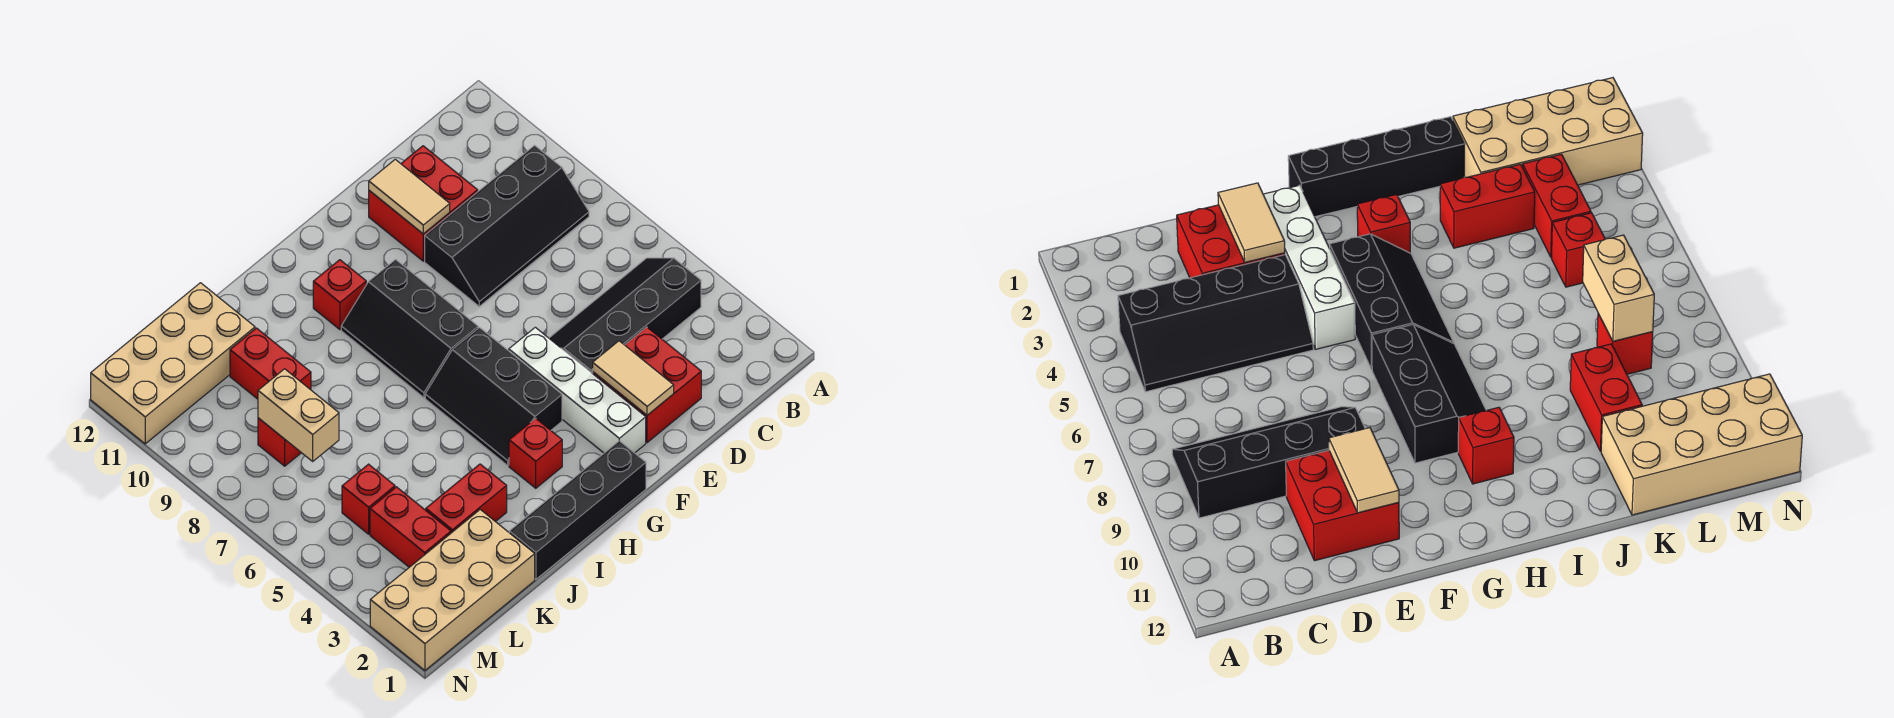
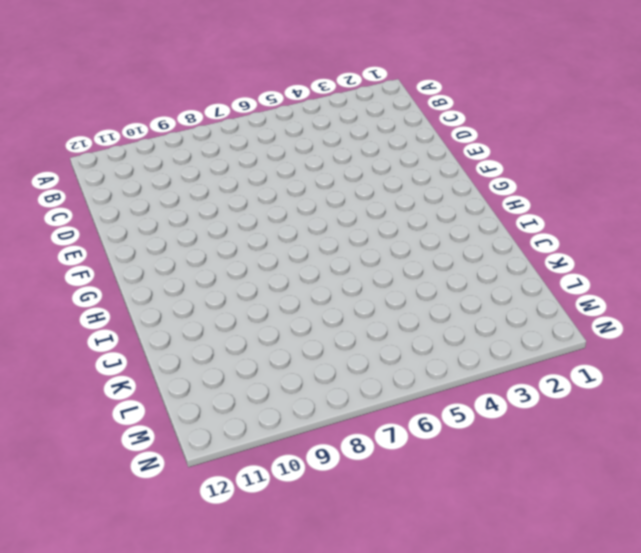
none -> black 2x4 slope [549,258,701,374]
none -> black 2x4 slope [425,146,589,306]
none -> red 2x2 brick [593,327,701,443]

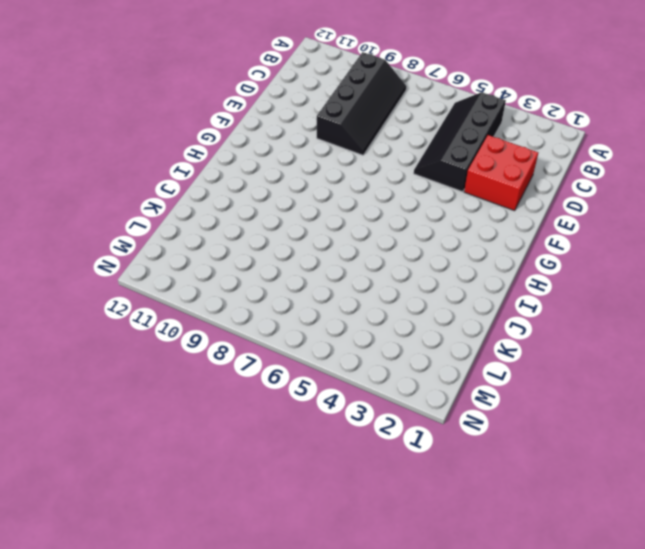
none -> red 2x2 brick [369,146,478,261]
none -> white 1x4 brick [509,327,646,453]
none -> black 1x4 brick [509,441,646,579]

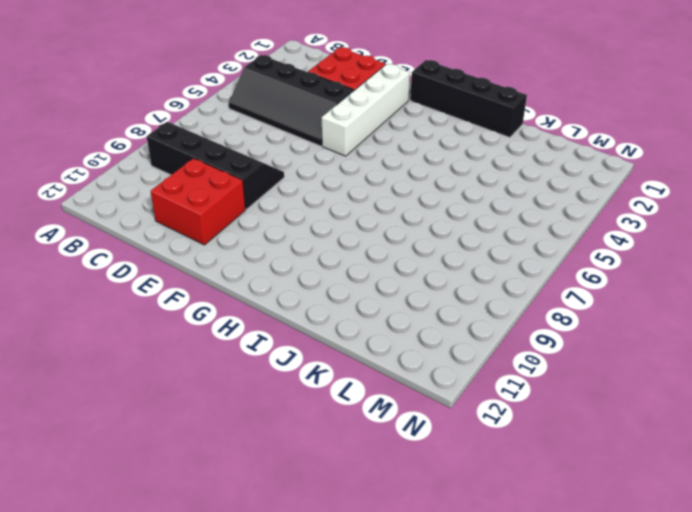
none -> black 2x3 slope [425,328,562,466]
none -> black 2x3 slope [341,260,478,398]
none -> red 1x1 brick [509,418,562,488]

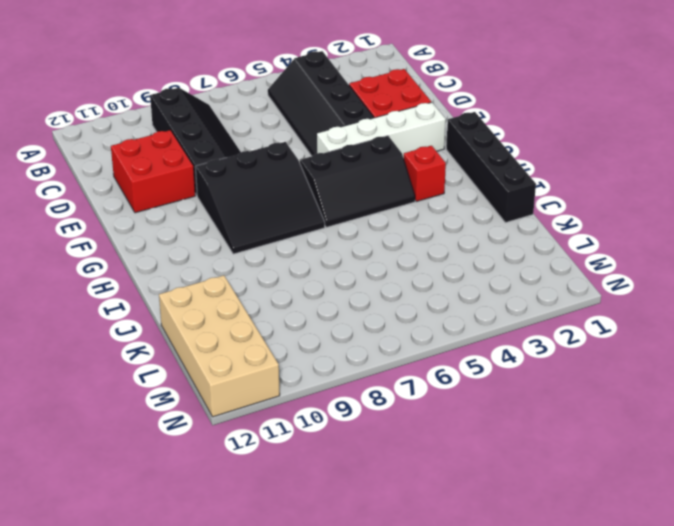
black 3x3 slope [195,142,325,254] -> black 2x3 slope [341,260,478,398]
none -> red 1x1 brick [313,260,366,330]
none -> red 1x2 brick [426,464,507,533]
none -> tan 2x4 brick [370,510,535,670]

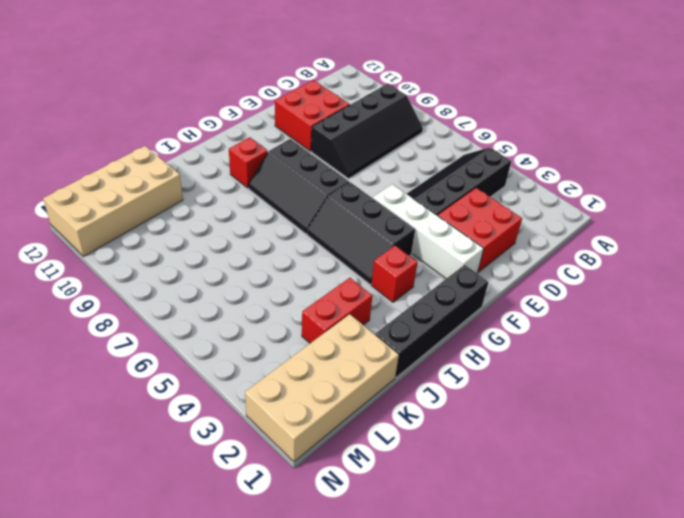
none -> red 1x2 brick [230,328,311,399]
none -> red 1x2 brick [370,487,451,567]
none -> red 1x1 brick [342,464,395,534]

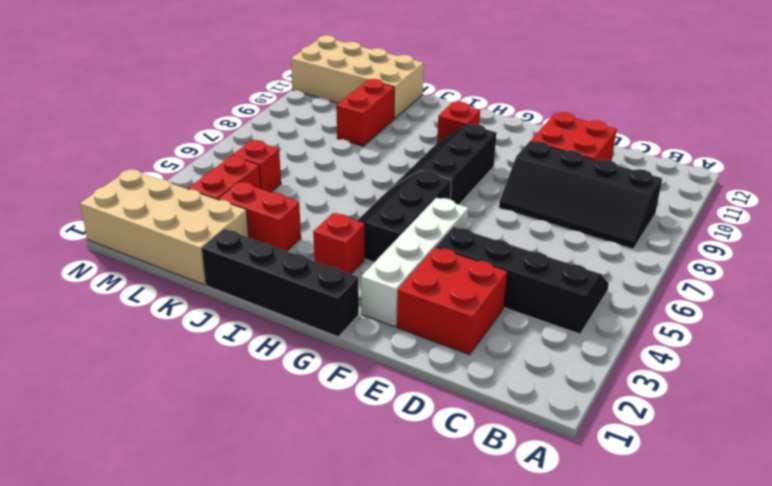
none -> red 1x1 brick [258,418,301,466]
none -> tan 1x2 tile [593,341,674,415]
none -> tan 1x2 tile [369,159,450,234]

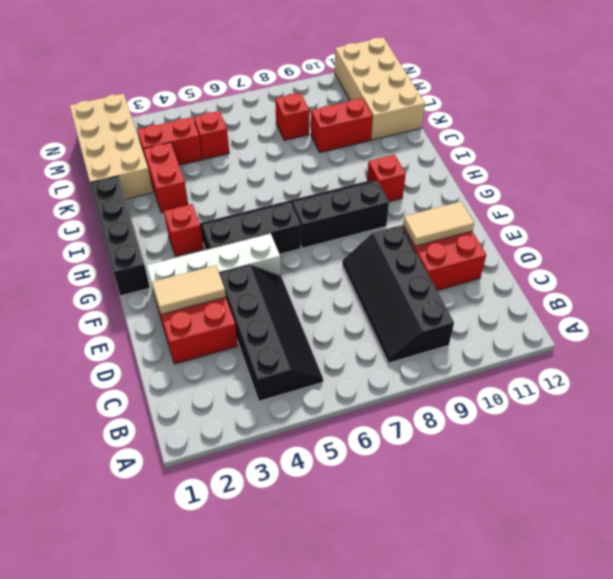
none -> tan 1x2 brick [258,369,339,461]

